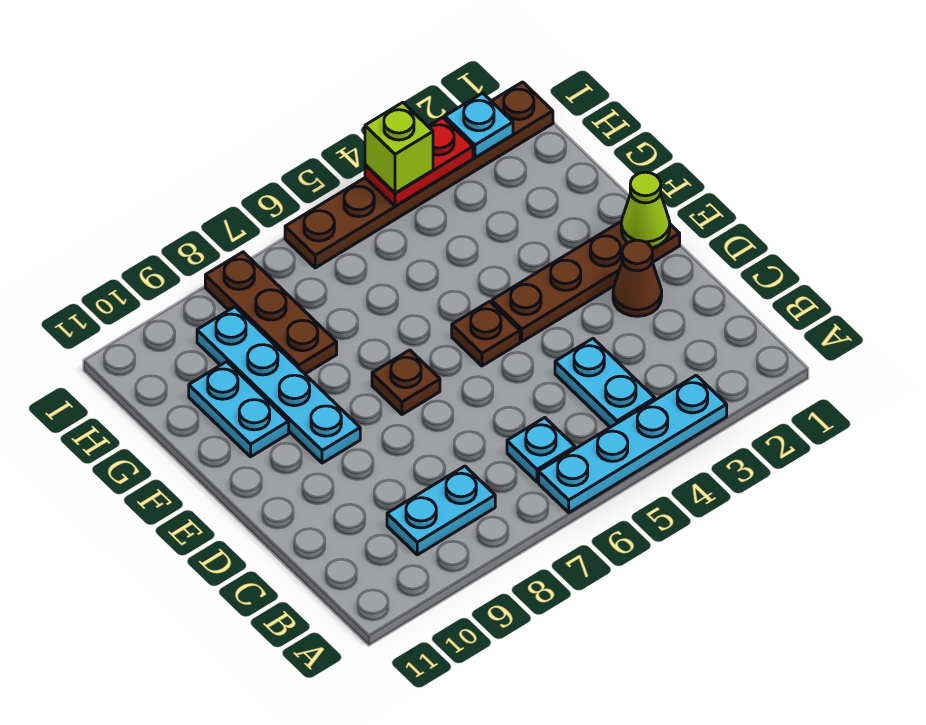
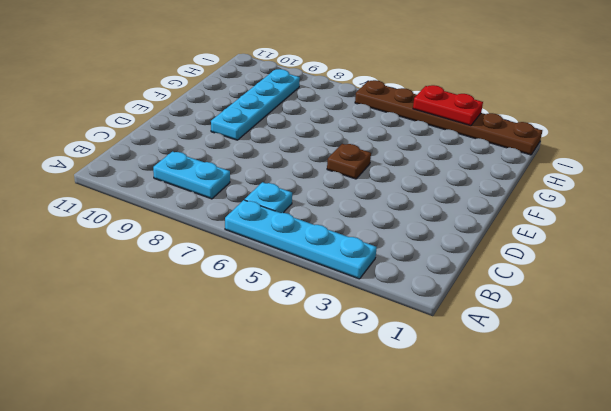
none -> cyan 1x2 plate [555,339,655,427]
none -> brown 1x1 cone [613,240,662,316]
none -> brown 1x4 plate [492,221,680,342]

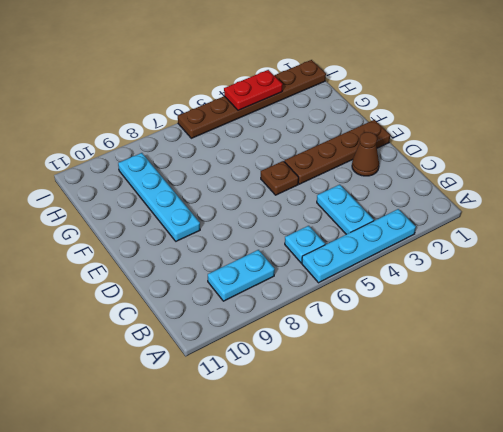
none -> brown 1x1 plate [372,350,440,415]
none -> cyan 1x2 plate [189,362,289,457]
none -> brown 1x3 plate [205,252,337,374]

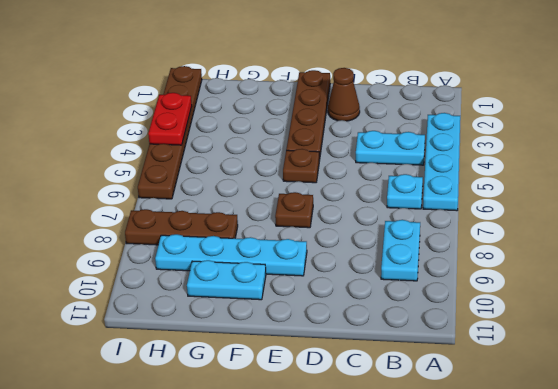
none -> lime 1x1 cone [621,172,670,248]
none -> cyan 1x1 plate [445,93,513,158]
none -> lime 1x1 brick [365,102,433,193]

